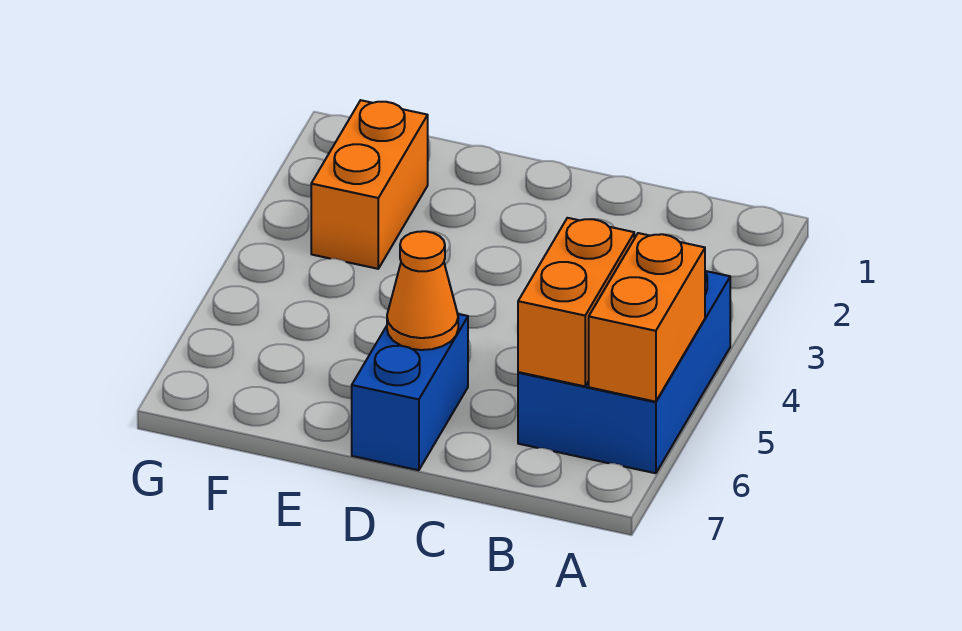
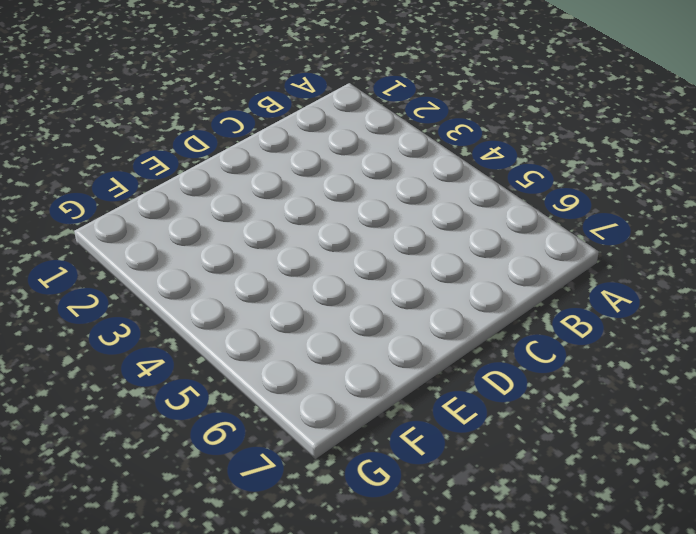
none -> blue 2x3 brick [518,271,730,473]
none -> blue 1x2 brick [352,314,468,470]

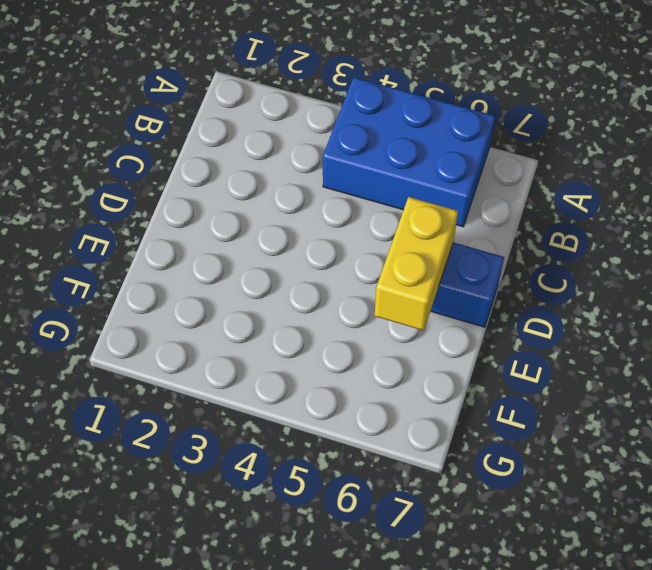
yellow 1x2 brick [375,197,458,331] -> orange 1x1 cone [387,231,458,350]
none -> orange 1x2 brick [311,100,428,269]
none -> orange 1x2 brick [589,233,705,402]

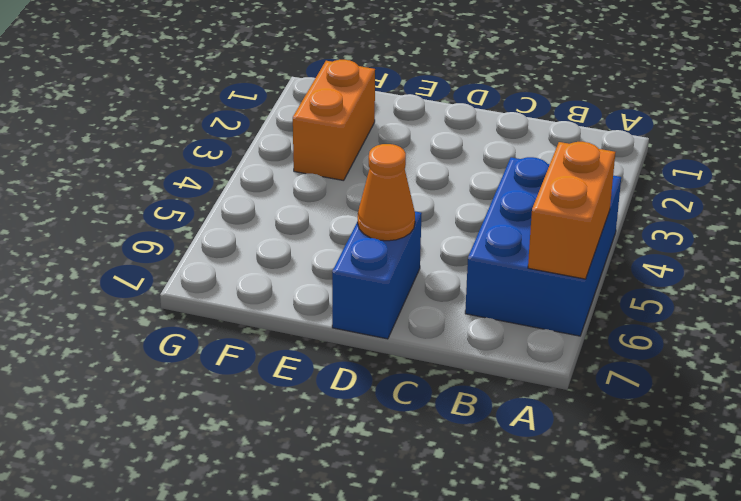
none -> orange 1x2 brick [518,218,634,386]

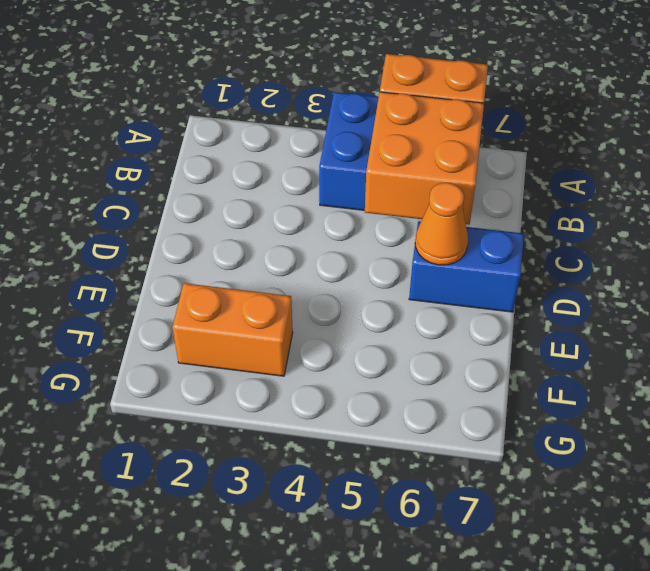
orange 2x2 brick [365,92,484,225] -> orange 1x2 brick [518,218,634,386]

